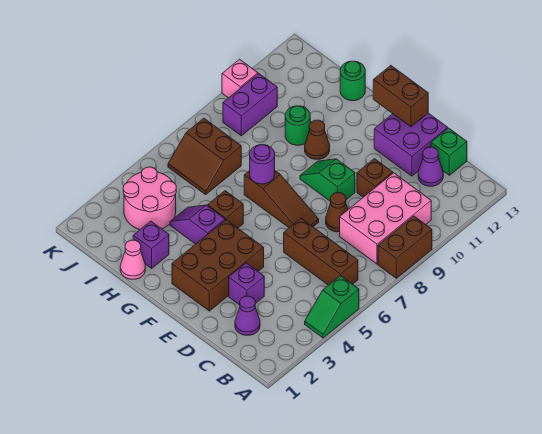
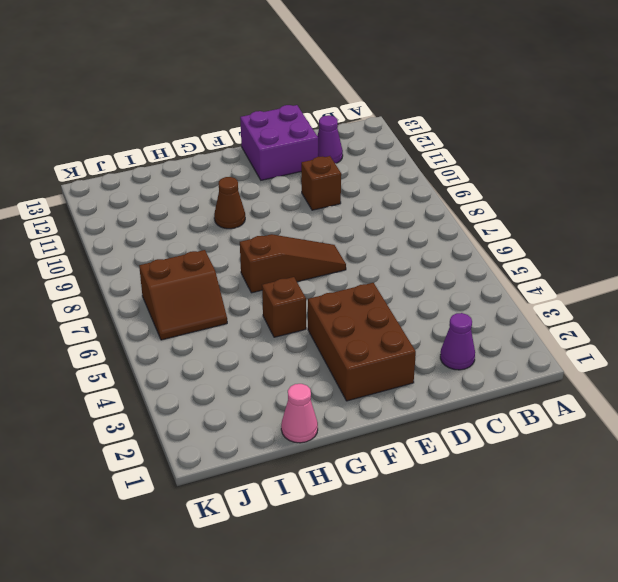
none -> green 1x2 slope [305,276,359,338]
none -> brown 1x2 brick [378,216,432,278]
none -> brown 1x3 brick [284,218,358,285]

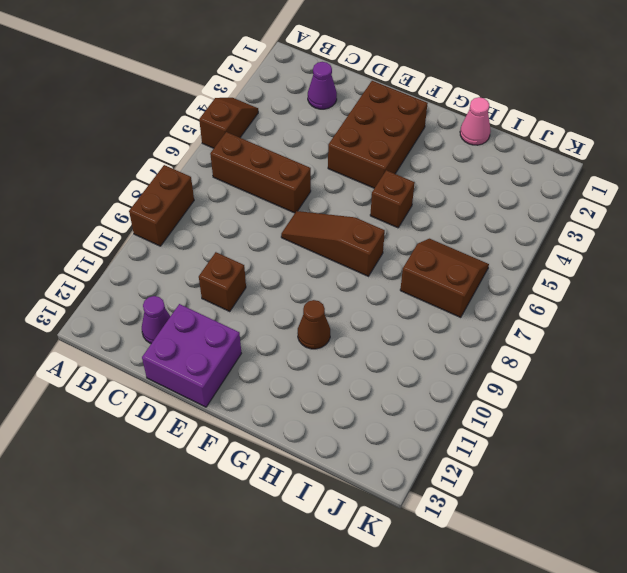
brown 1x2 slope [199,98,258,148] -> green 1x2 slope [305,276,359,338]
none -> pink 2x3 brick [340,173,431,264]
none -> green 1x1 brick [431,128,467,175]
none -> purple 1x1 brick [229,263,264,305]

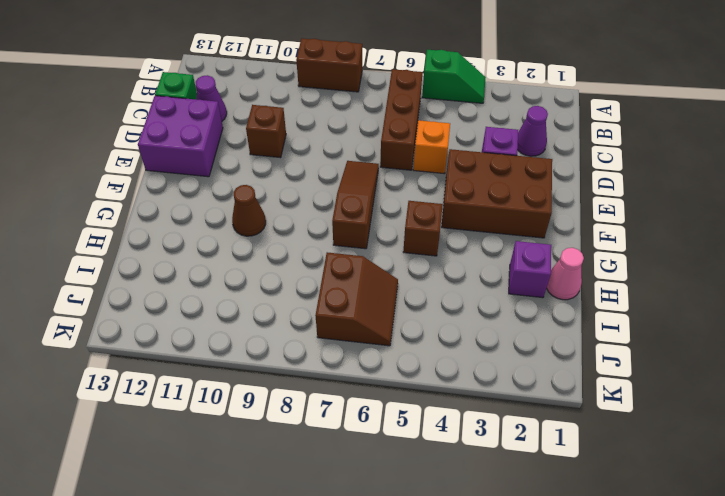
orange 1x1 brick [413,120,450,174] -> none
none -> pink 2x3 brick [340,173,431,264]
none -> brown 1x1 cone [326,193,348,232]
none -> green 1x2 slope [300,159,355,201]

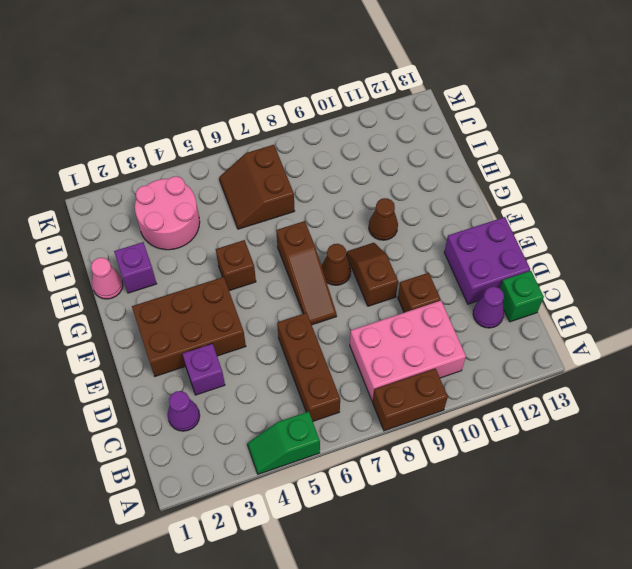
brown 1x2 slope [346,243,398,306] -> green 1x2 slope [300,159,355,201]
brown 1x1 cone [322,244,351,285] -> brown 1x1 cone moved to [326,193,348,232]
none -> purple 1x2 slope [170,205,225,244]
none -> green 1x1 round brick [285,106,310,145]
none -> green 1x1 round brick [340,61,365,101]

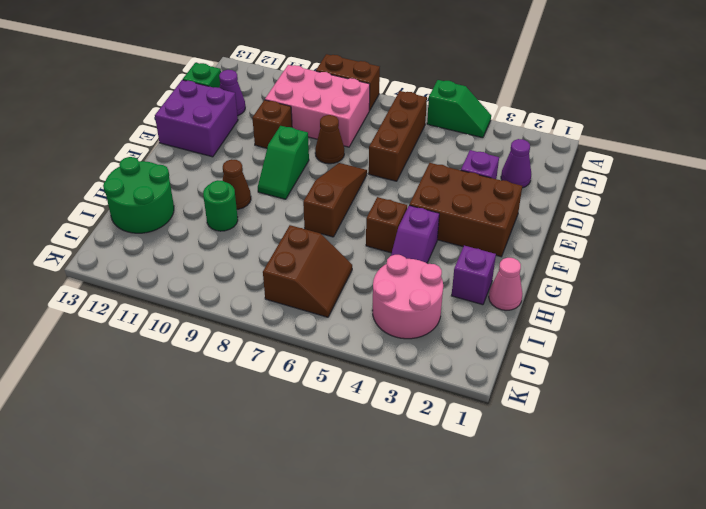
green 2x2 round brick [103,157,174,233] -> green 1x1 round brick [340,61,365,101]
none -> purple 1x2 brick [223,74,277,136]
none -> pink 1x1 brick [222,59,258,98]
none -> brown 1x2 brick [373,65,428,127]

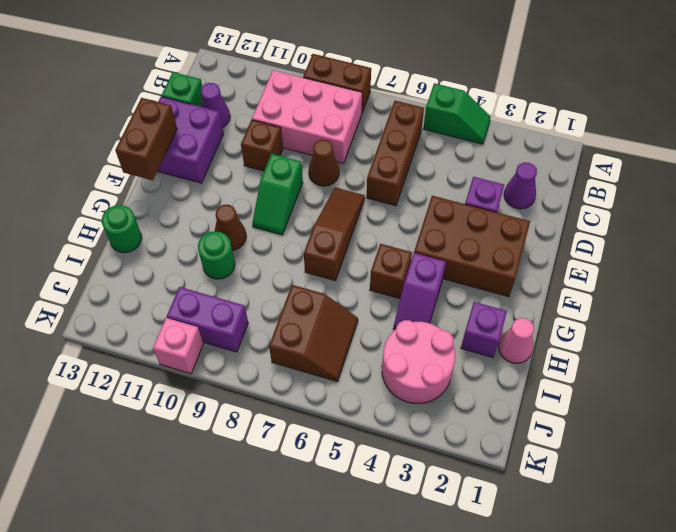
none -> purple 1x1 round brick [250,145,275,184]

